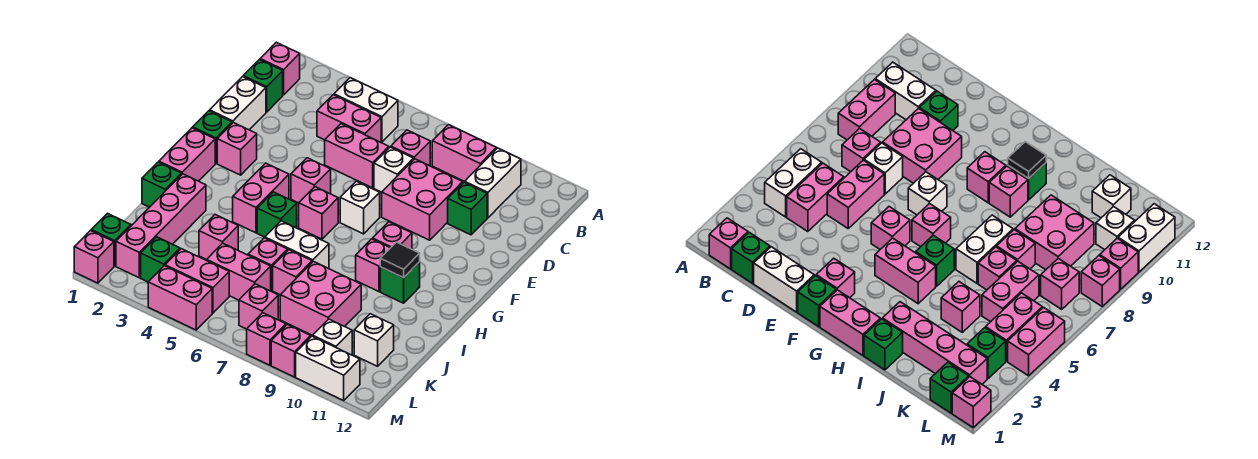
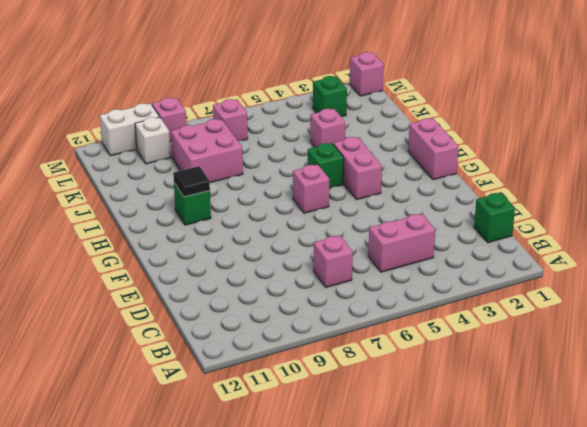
none -> pink 1x1 brick [260,42,300,95]
none -> white 1x2 brick [334,78,398,142]
none -> pink 1x2 brick [432,125,496,182]
none -> white 1x2 brick [465,148,521,218]

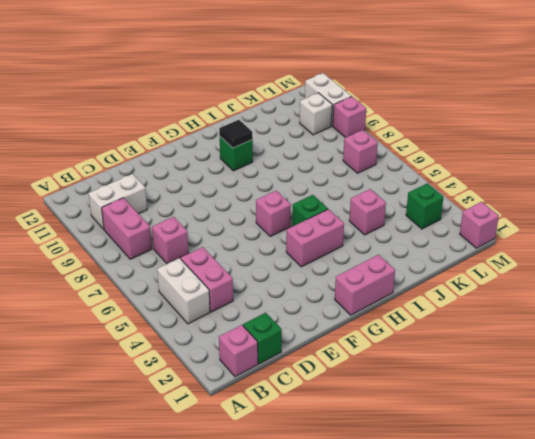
none -> white 1x2 brick [210,77,266,130]
none -> pink 1x2 brick [325,124,389,188]
none -> white 1x1 brick [374,147,413,192]
none -> pink 2x2 brick [382,159,463,240]

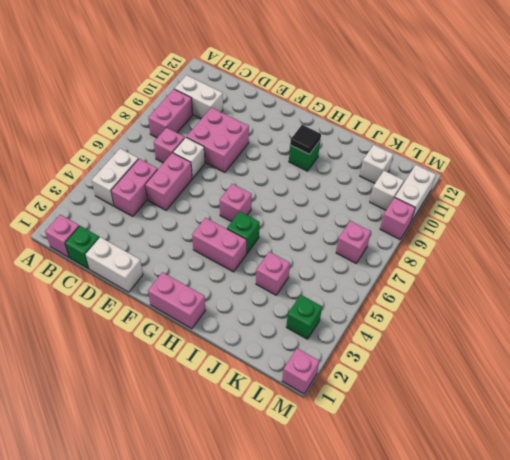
none -> green 1x1 brick [448,182,487,235]
none -> green 1x1 brick [193,111,232,163]
none -> pink 1x1 brick [217,123,257,175]
none -> pink 1x1 brick [291,158,331,203]

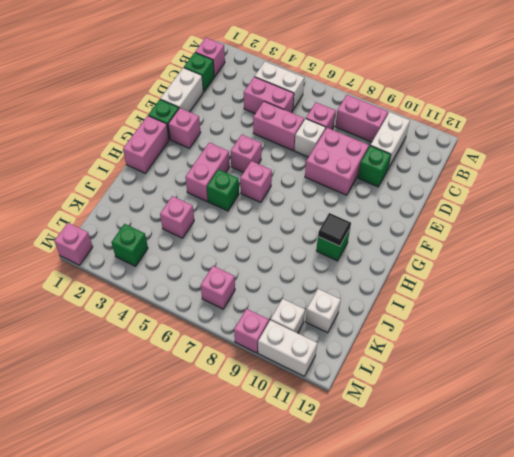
none -> white 1x1 brick [340,181,380,234]
none -> pink 1x1 brick [373,222,412,249]
none -> pink 1x1 brick [356,239,390,292]
none -> green 1x1 brick [142,162,182,207]

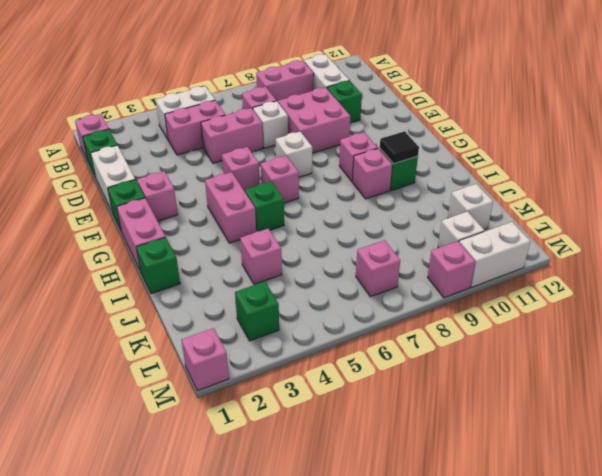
none -> pink 1x4 brick [116,174,206,278]
none -> white 1x2 brick [265,221,329,269]
none -> pink 1x1 brick [248,238,288,291]
none -> pink 1x1 brick [273,250,312,295]

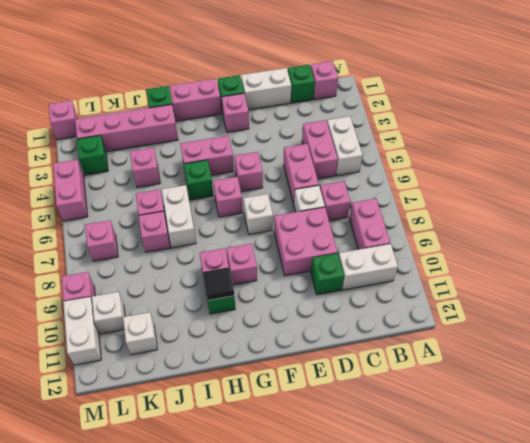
none -> pink 2x2 brick [280,261,361,335]
none -> pink 1x2 brick [207,243,271,300]
none -> green 1x1 brick [91,213,131,266]
none -> pink 1x2 brick [165,249,229,313]

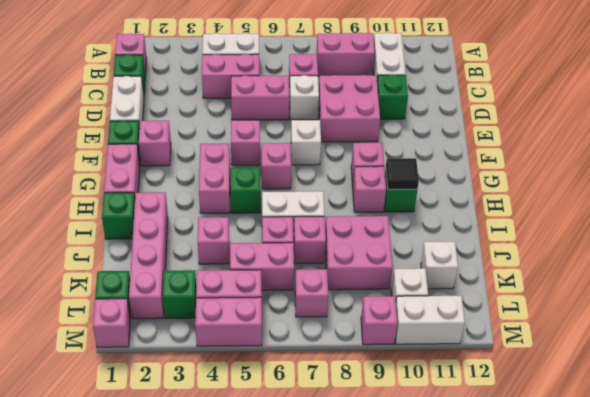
none -> pink 1x1 brick [247,313,286,365]

